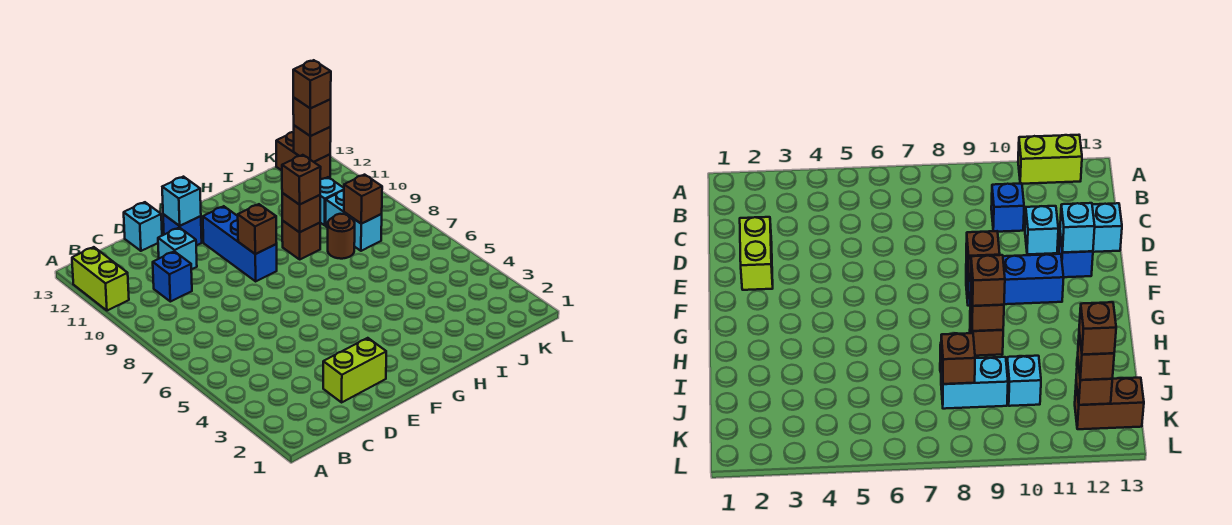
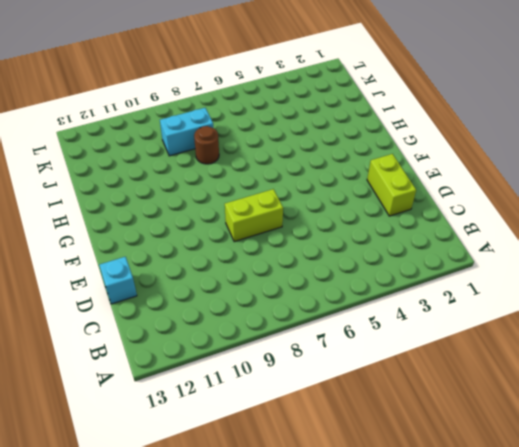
lime 1x2 brick [225,189,283,242] -> lime 1x2 brick moved to [72,247,129,311]
none -> blue 1x1 brick [153,251,192,302]
none -> cyan 1x1 brick [158,227,197,269]
none -> blue 1x1 brick [163,214,202,246]

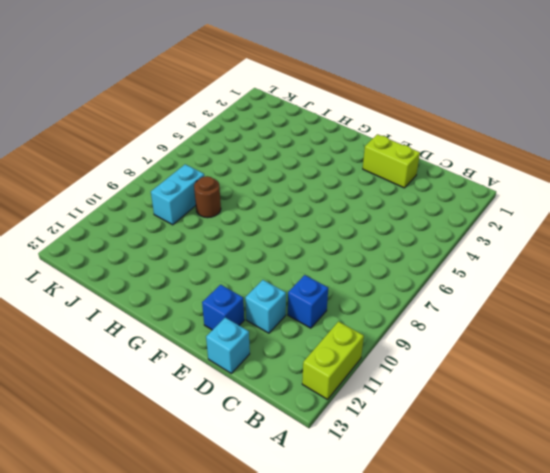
none -> blue 1x3 brick [203,206,277,281]
none -> brown 1x1 brick [282,221,320,259]
none -> cyan 1x1 brick [320,177,344,225]

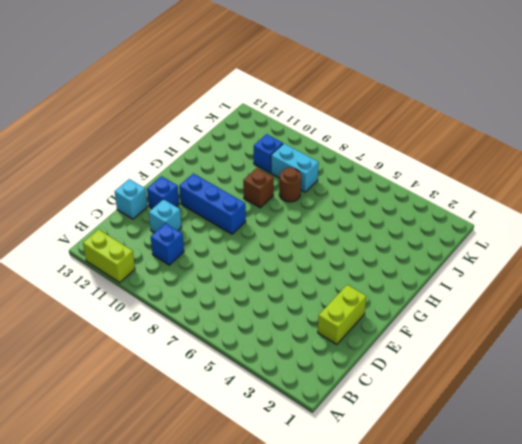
blue 1x1 brick [254,134,283,173] -> cyan 1x1 brick [320,177,344,225]
none -> brown 1x2 brick [276,132,330,180]
none -> cyan 1x1 brick [162,177,201,226]
none -> brown 1x1 brick [238,204,277,254]

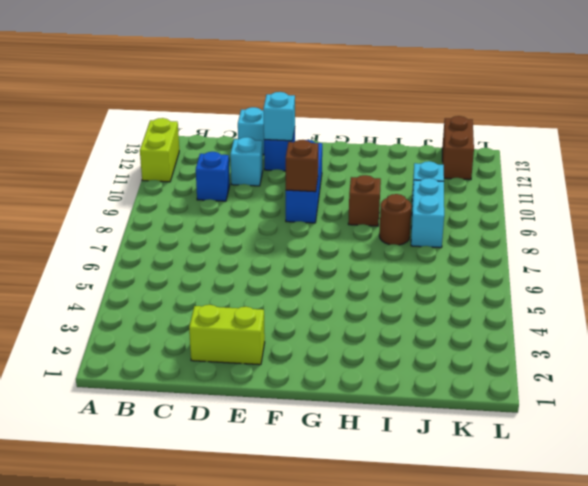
none -> brown 1x1 brick [282,193,320,232]
none -> brown 1x1 brick [344,175,382,224]
none -> brown 1x1 brick [294,125,331,162]

